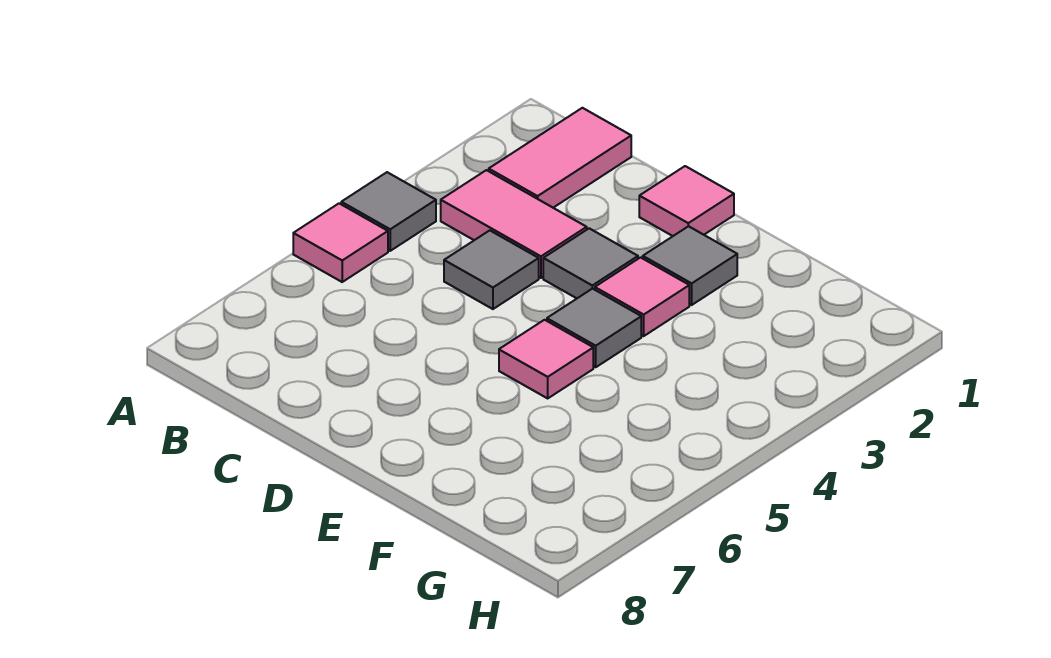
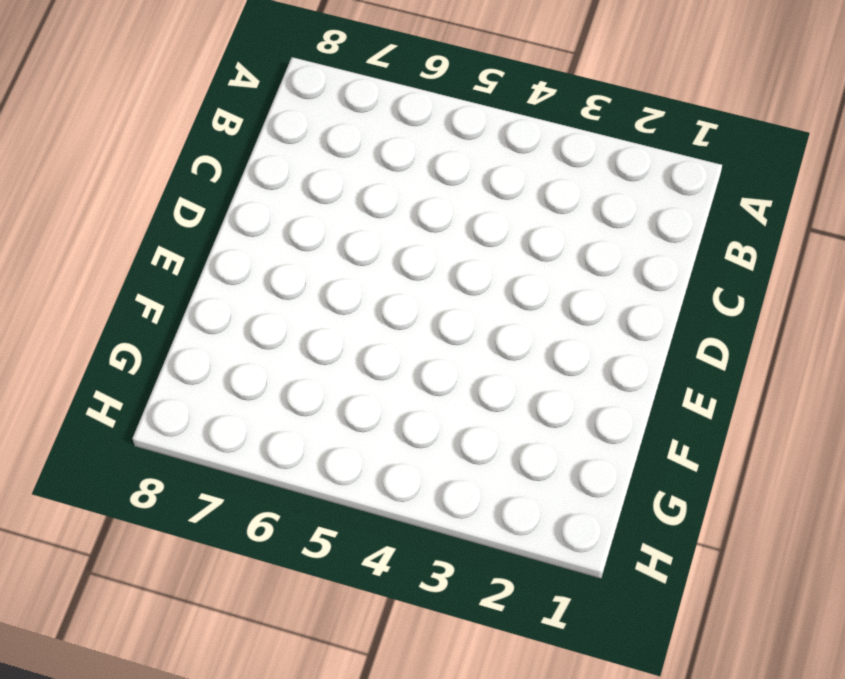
none -> grey 1x1 tile [341,172,436,251]
none -> pink 1x1 tile [293,203,388,282]

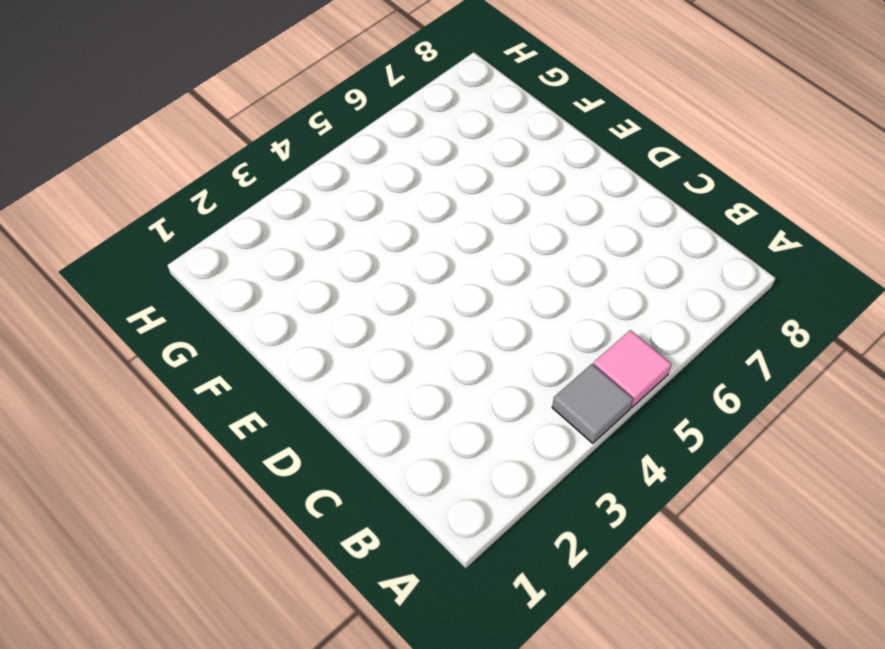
none -> pink 1x2 tile [489,108,631,208]
none -> pink 1x2 tile [441,170,587,278]

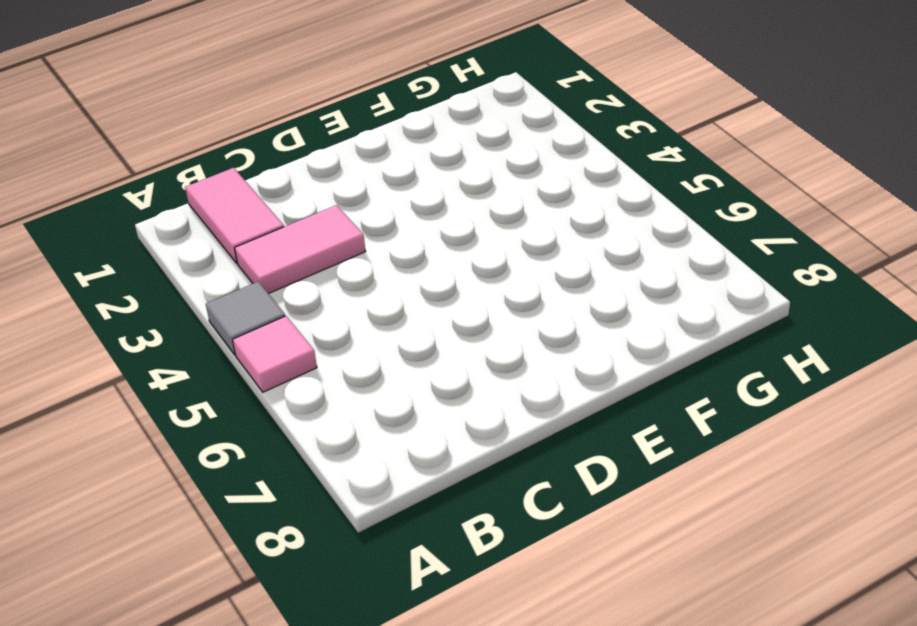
none -> grey 1x1 tile [444,230,539,309]
none -> pink 1x1 tile [639,166,734,236]

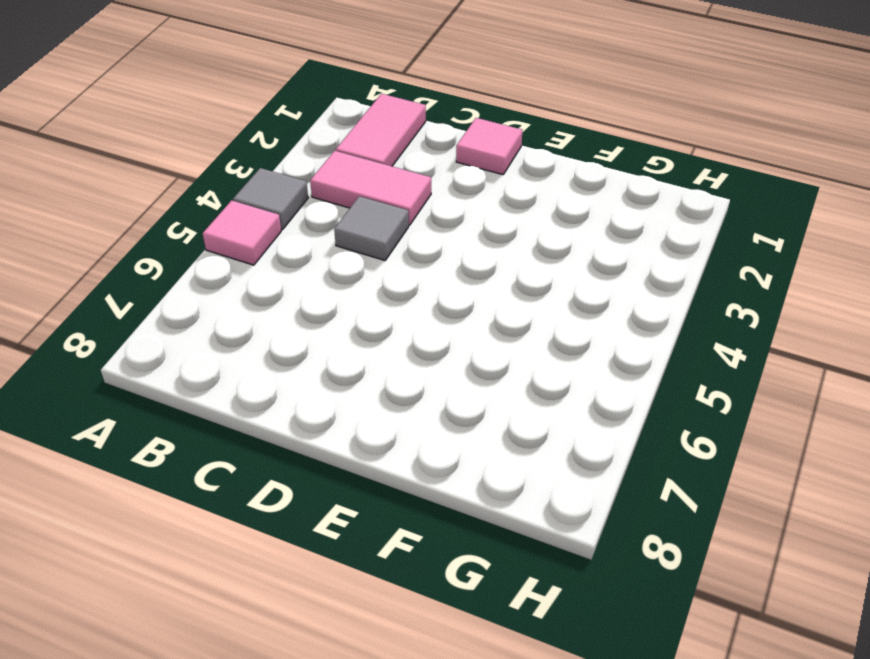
none -> grey 1x1 tile [543,228,638,298]
none -> grey 1x1 tile [643,226,737,305]

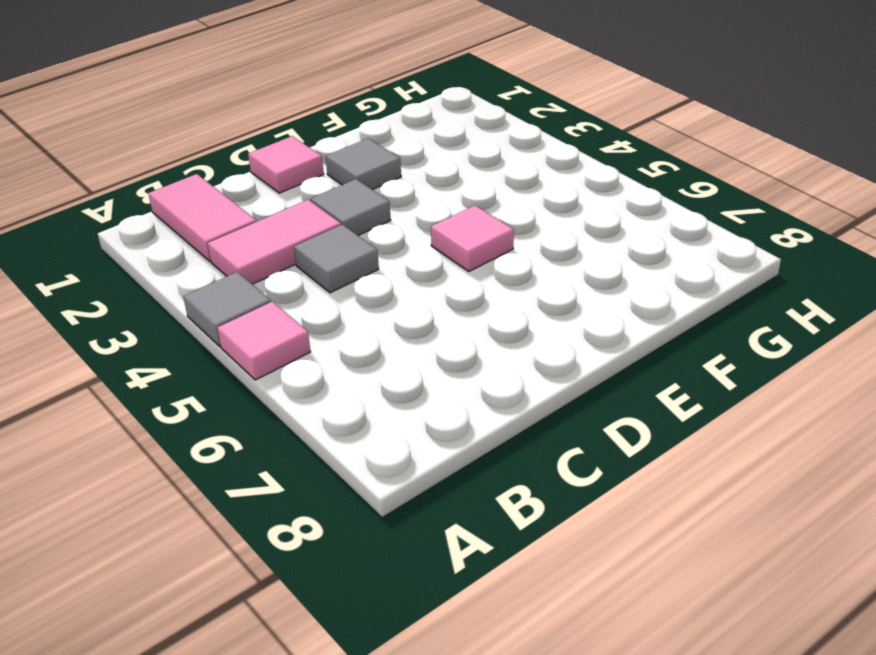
none -> pink 1x1 tile [595,258,689,336]
none -> grey 1x1 tile [547,289,641,367]

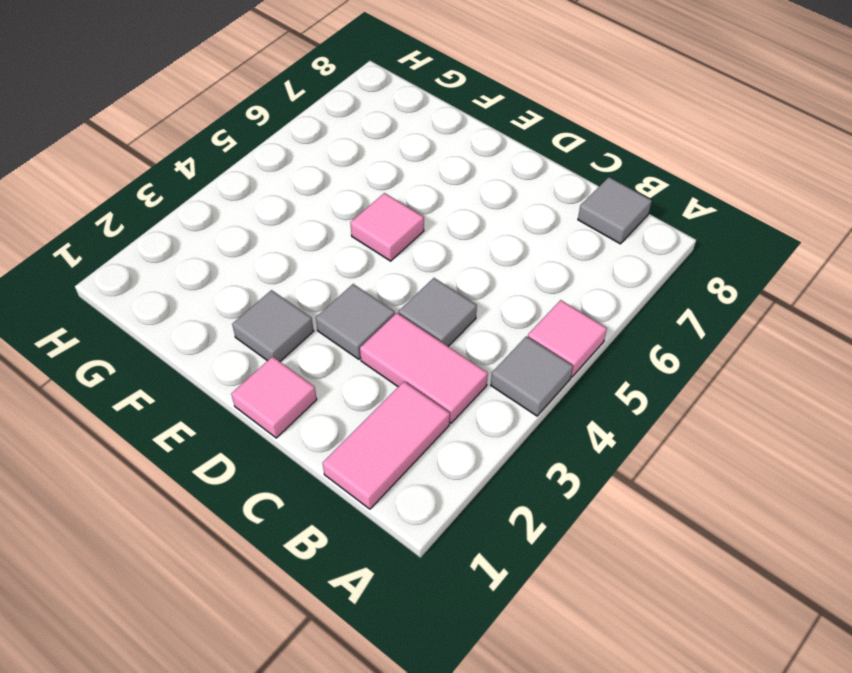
grey 1x1 tile [578,177,652,244] -> grey 1x1 tile moved to [547,289,641,367]
none -> pink 1x1 tile [595,258,689,336]

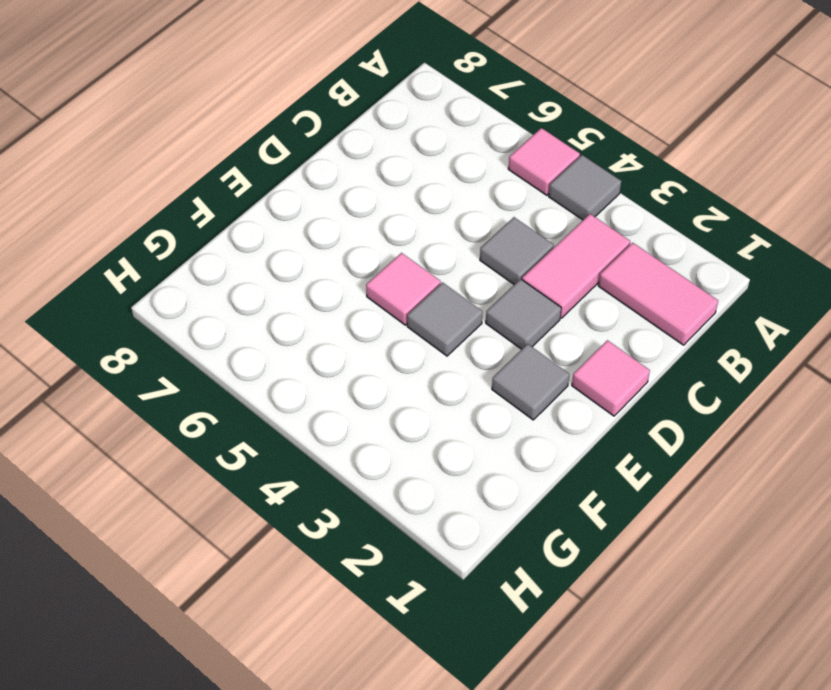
none -> pink 1x1 tile [595,258,689,336]

